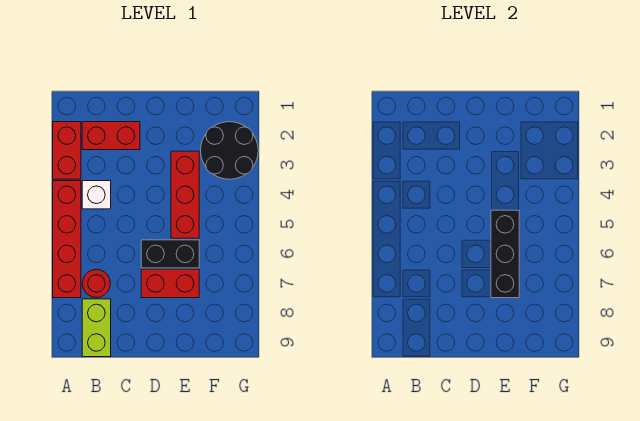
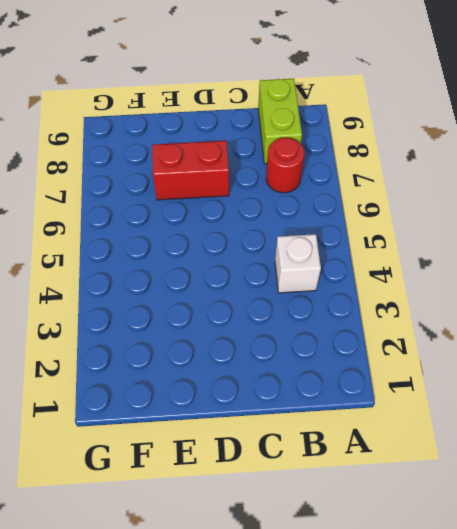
none -> red 1x2 brick [53,122,81,179]
none -> red 1x4 brick [53,181,81,298]

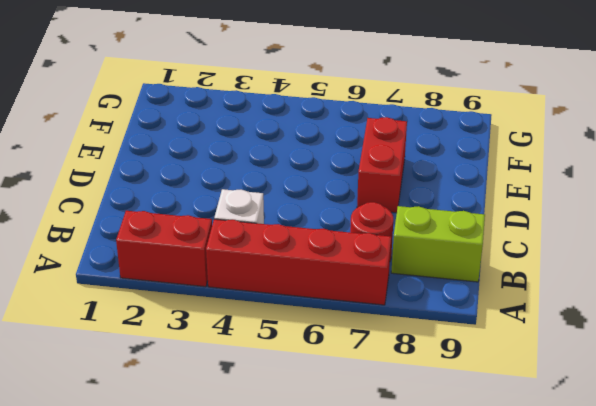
none -> red 1x2 brick [82,122,140,150]
none -> black 1x2 brick [141,240,199,268]

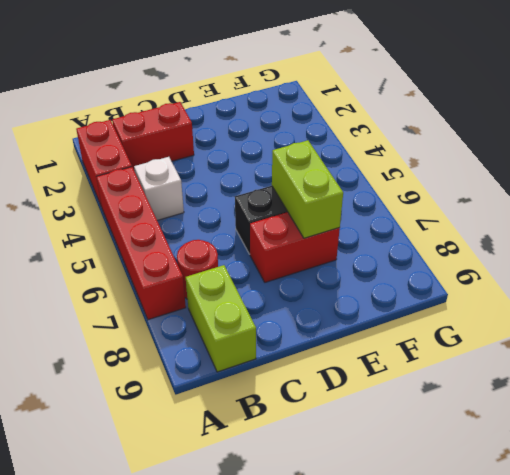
lime 1x2 brick [272,140,343,238] -> black 1x3 brick [491,210,519,298]
none -> red 1x3 brick [171,151,199,238]
none -> black 2x2 round brick [201,122,258,179]

